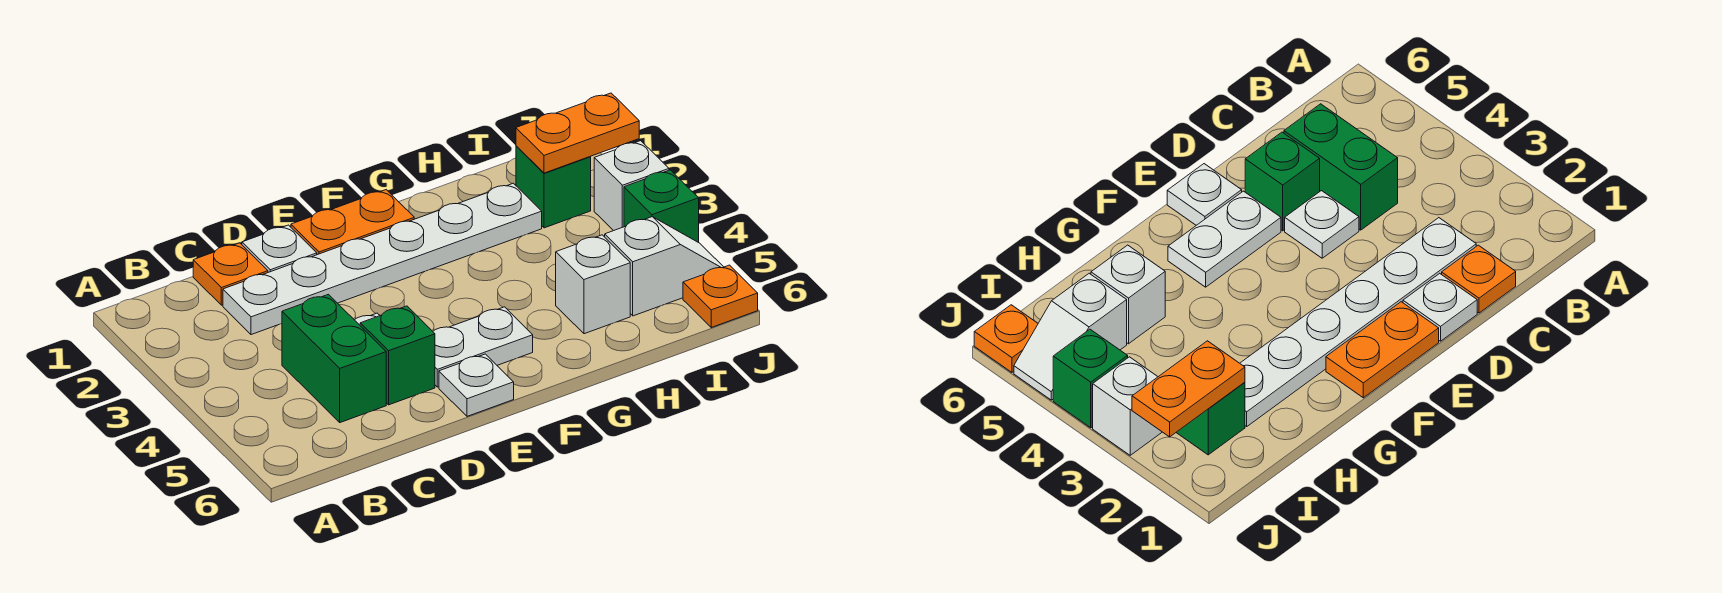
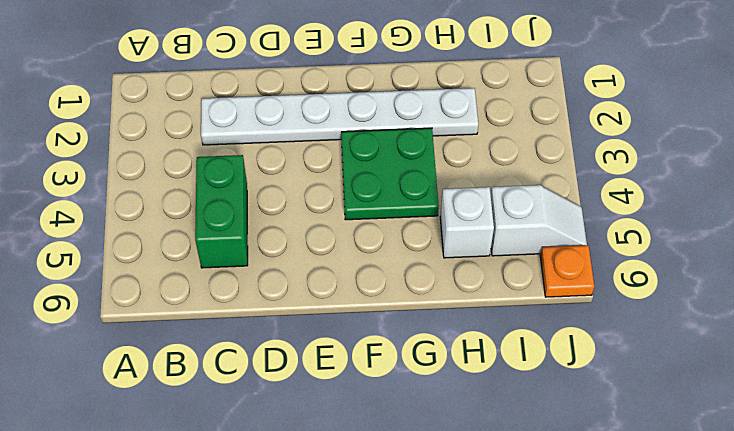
green 2x2 plate [341,128,439,220] -> none
none -> orange 1x1 plate [193,243,268,305]
none -> white 1x1 plate [242,225,317,272]
none -> white 1x1 plate [1285,191,1359,258]

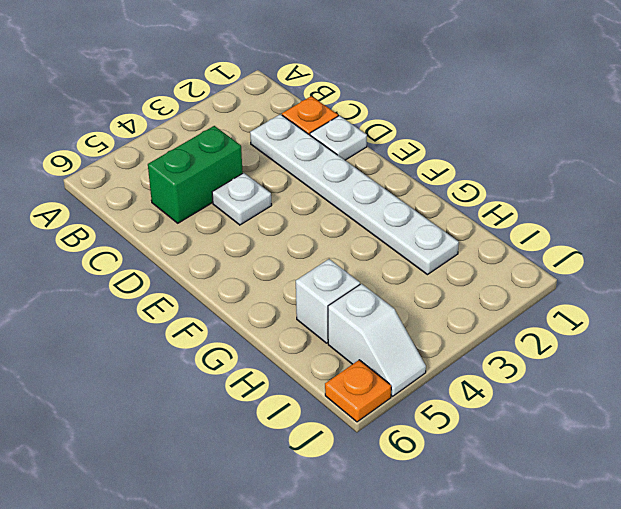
none -> green 1x1 brick [360,306,435,405]
none -> orange 1x2 plate [291,190,414,255]
none -> white 1x2 plate [433,307,533,387]

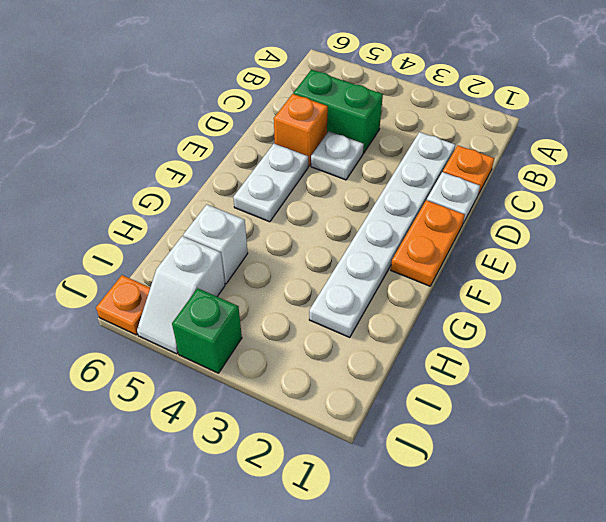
orange 1x1 brick [274,94,328,166] -> green 1x1 brick [360,306,435,405]
none -> white 1x1 plate [439,354,514,416]
none -> green 1x1 brick [516,146,591,228]
none -> white 1x1 brick [594,141,669,231]

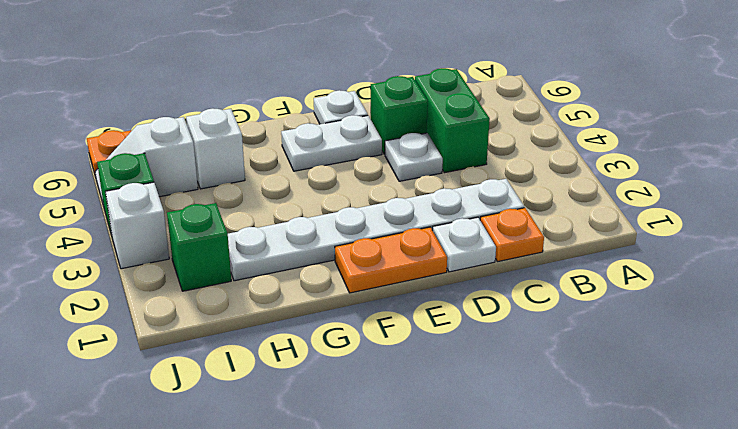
none -> orange 1x2 plate [516,93,639,173]

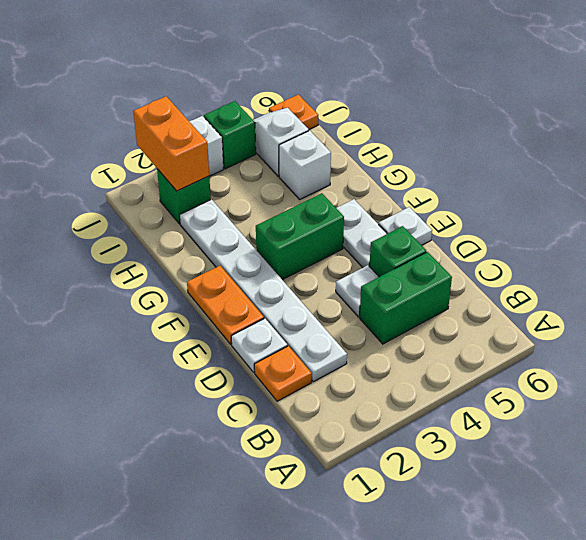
green 1x2 brick [256,193,344,280] -> none
orange 1x2 brick [133,96,209,191] -> orange 1x2 plate [516,93,639,173]

